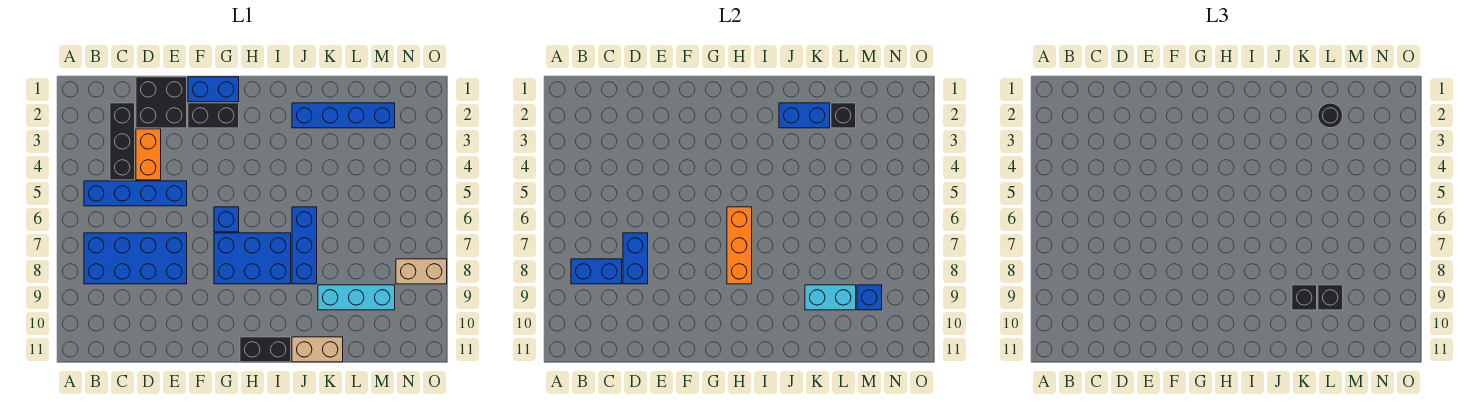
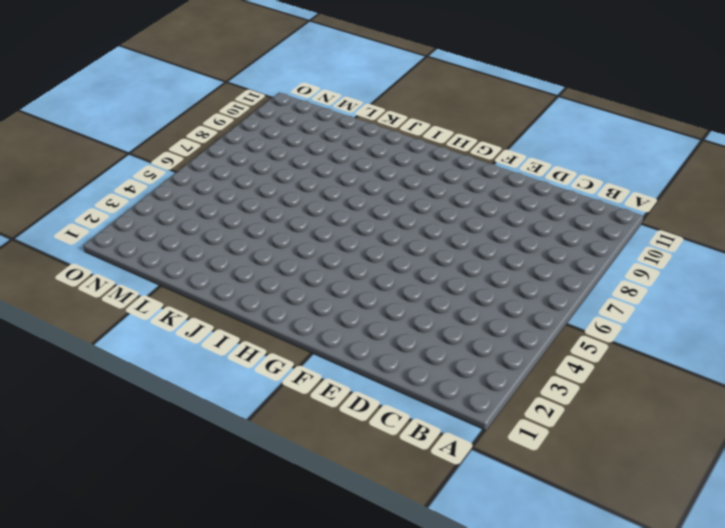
none -> blue 1x4 brick [84,181,187,206]
none -> blue 2x4 brick [84,233,187,284]
none -> black 1x3 brick [110,103,135,180]

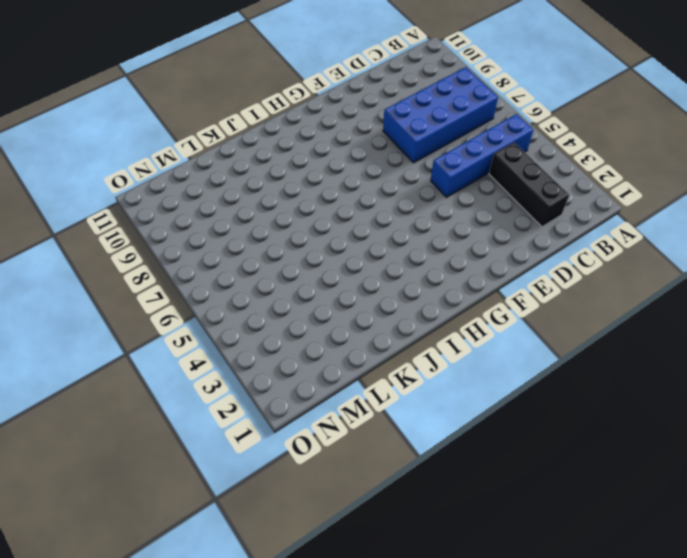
none -> black 2x2 brick [136,77,187,128]
none -> orange 1x2 brick [136,129,161,180]
none -> blue 1x2 brick [188,77,239,102]

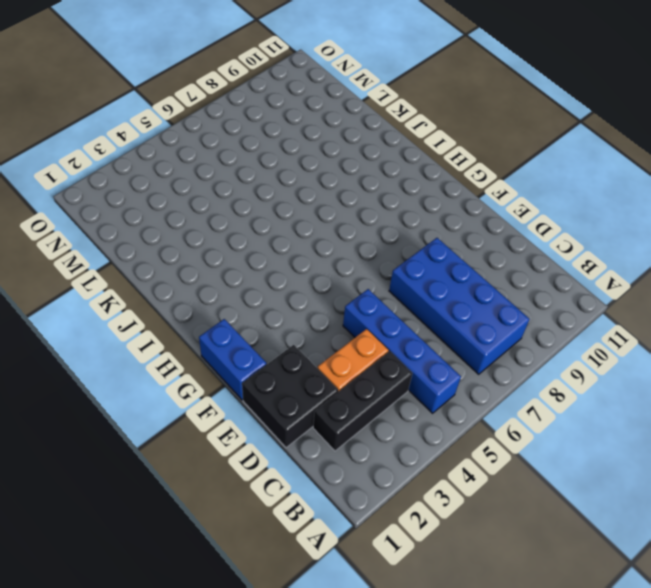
none -> black 1x2 brick [188,103,239,128]
none -> blue 1x1 brick [214,207,239,232]
none -> blue 2x3 brick [214,233,291,284]

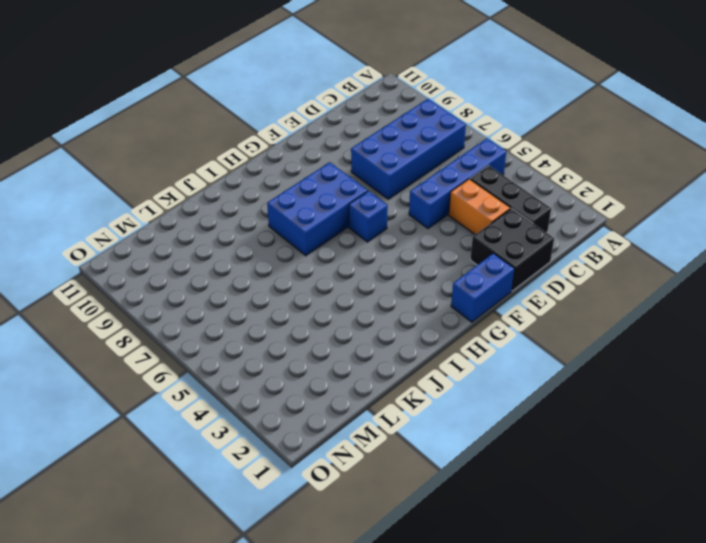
none -> black 1x2 brick [188,103,239,128]
none -> black 1x2 brick [240,337,291,362]
none -> blue 1x4 brick [292,103,395,128]

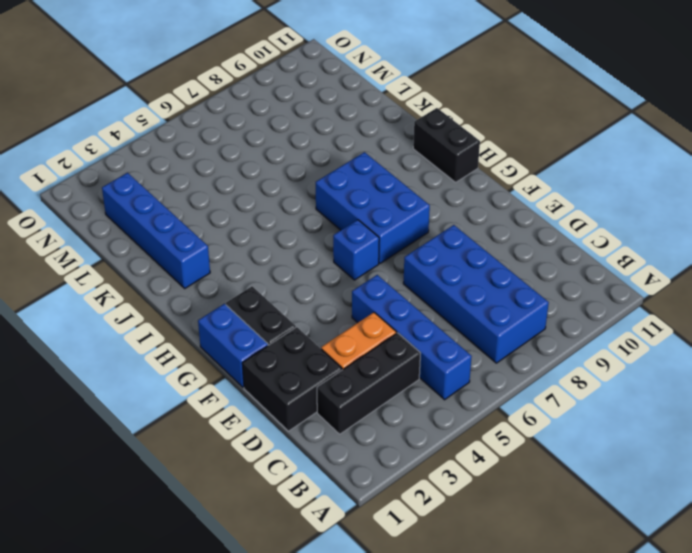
none -> blue 1x3 brick [292,207,317,284]
none -> tan 1x2 brick [292,337,343,362]
none -> cyan 1x3 brick [318,285,395,310]

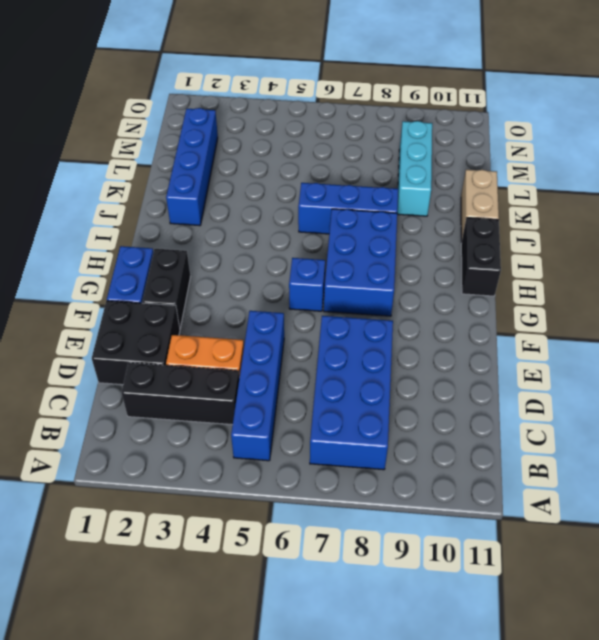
none -> tan 1x2 brick [396,259,447,284]
none -> blue 1x2 brick [571,259,622,284]
none -> blue 1x2 brick [623,233,648,284]

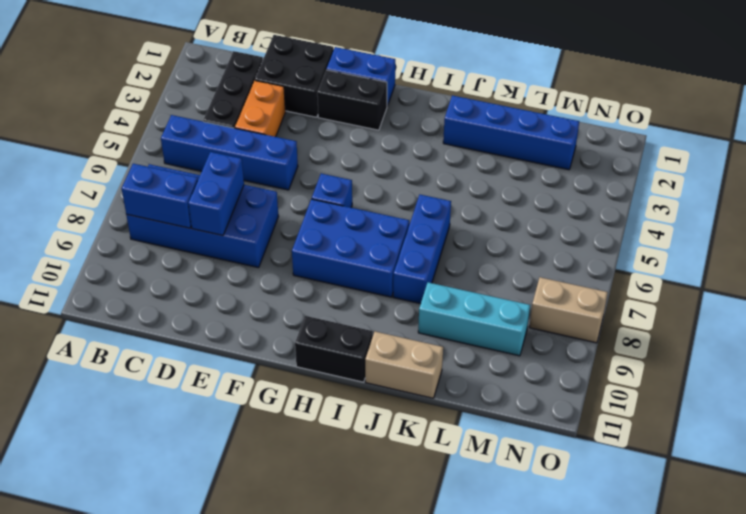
none -> orange 1x3 brick [727,207,752,284]
none -> blue 1x2 brick [779,103,830,128]
none -> cyan 1x2 brick [805,285,856,310]

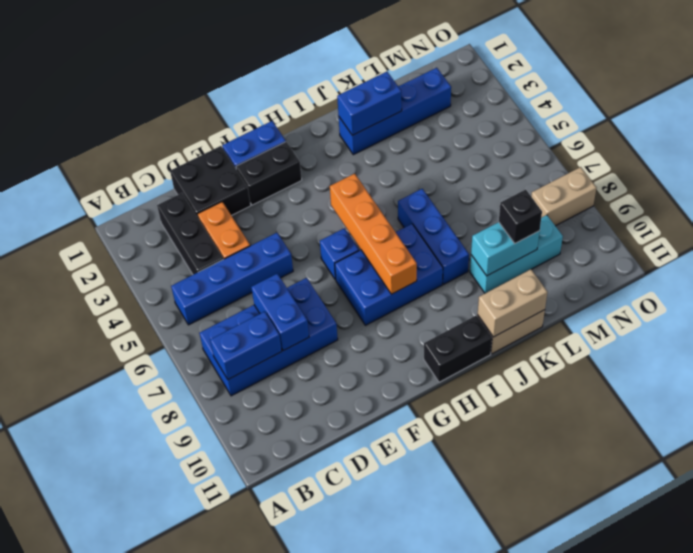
orange 1x4 brick [330,173,417,294] -> orange 1x3 brick [727,207,752,284]
tan 1x2 brick [478,269,547,337] -> none
none -> black 1x1 brick [831,103,856,128]
none -> blue 1x1 brick [857,285,882,310]
none -> black 1x1 brick [1292,285,1317,310]

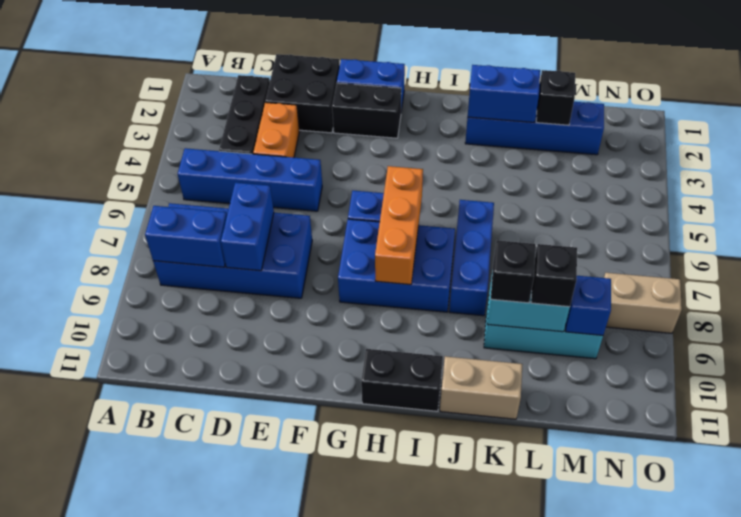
none -> black 1x1 round brick [1318,103,1343,128]

